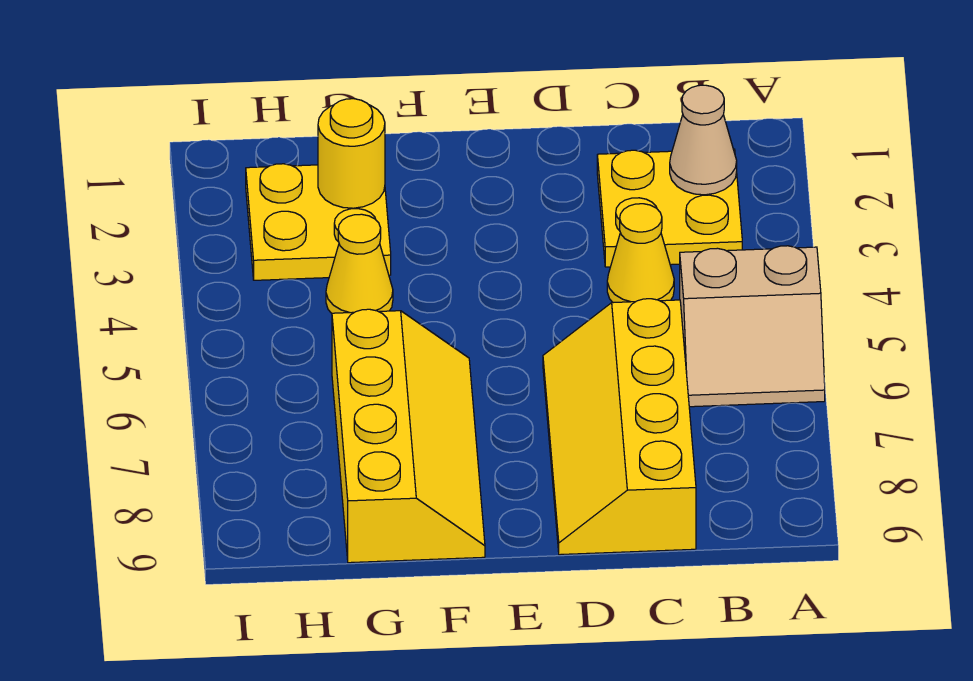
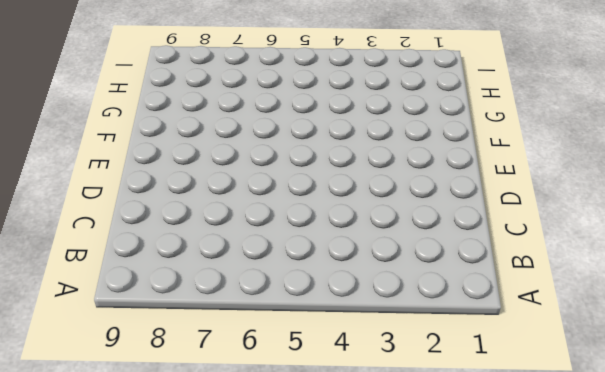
none -> tan 2x2 slope [680,246,825,407]
none -> yellow 2x2 plate [597,149,742,267]

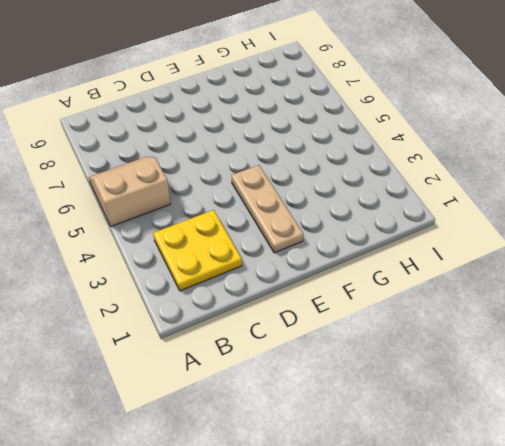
tan 1x3 plate [231,165,303,253] -> none
none -> yellow 1x1 cone [607,204,674,303]
none -> yellow 2x4 slope [543,299,696,555]

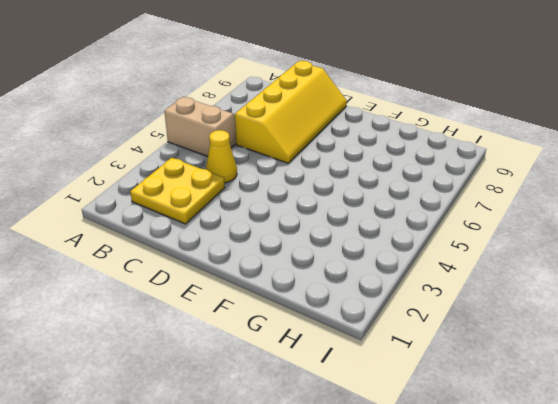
none -> yellow 2x4 slope [332,309,485,563]
none -> yellow 2x2 plate [246,164,391,280]

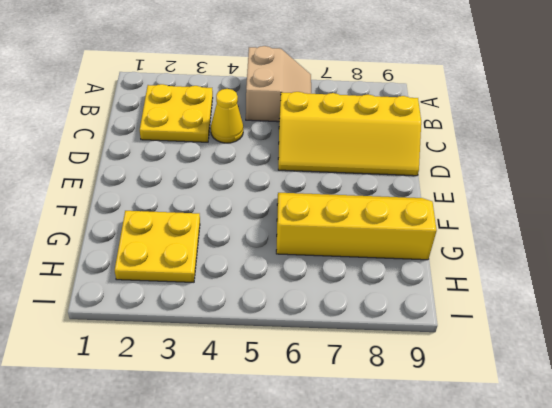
none -> yellow 1x1 cone [326,214,393,313]
none -> tan 1x1 cone [670,85,737,195]

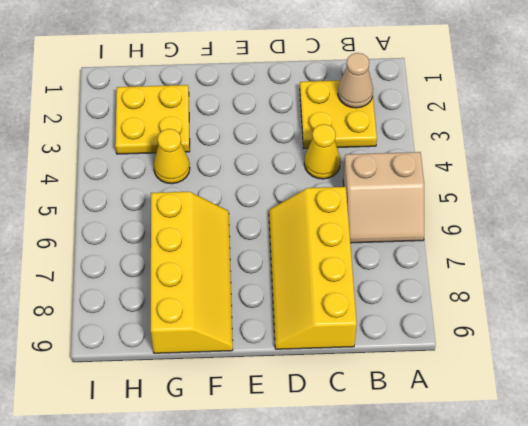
none -> yellow 1x1 round brick [318,99,385,208]

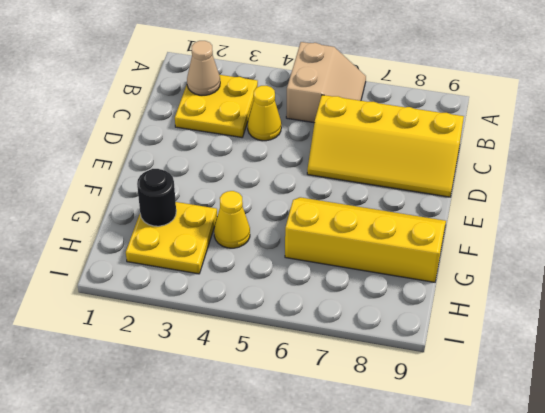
black 1x1 round brick [137,169,176,226] -> yellow 1x1 round brick [318,99,385,208]

